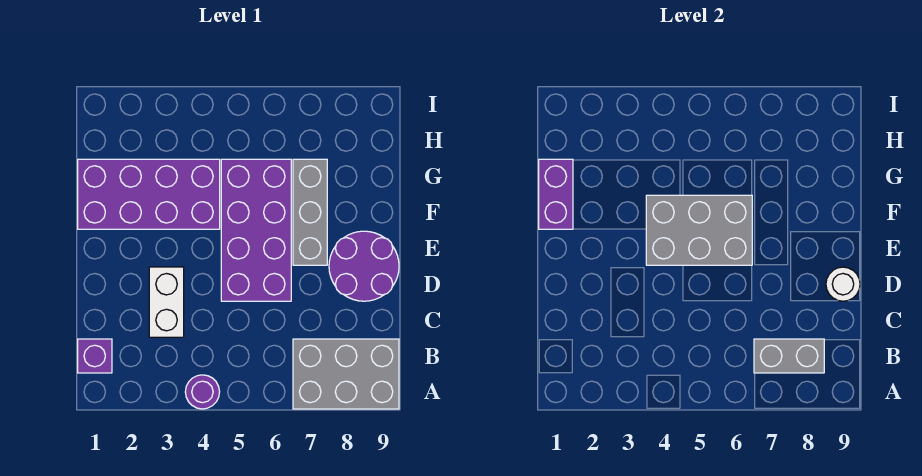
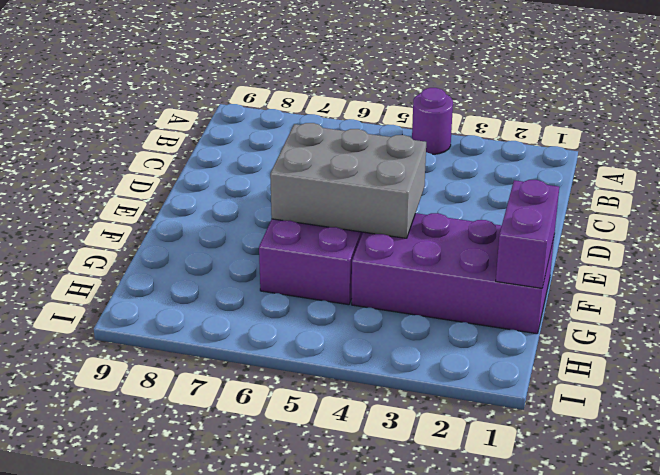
none -> grey 2x3 brick [293,339,399,409]
none -> purple 1x1 brick [78,339,112,373]
none -> white 1x2 brick [149,267,184,337]

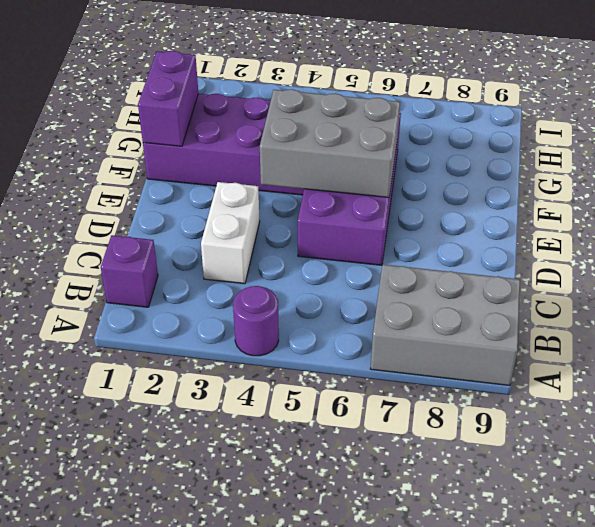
none -> purple 2x2 round brick [329,231,399,301]
none -> grey 1x3 brick [293,159,327,265]
none -> grey 1x2 brick [754,339,824,373]

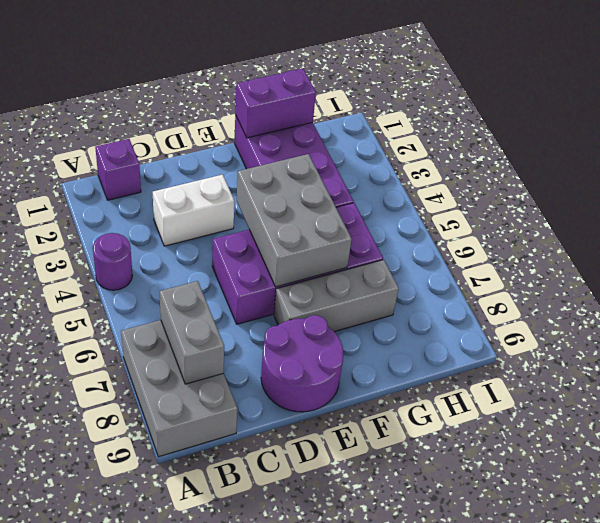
none -> white 1x1 round brick [826,267,860,301]

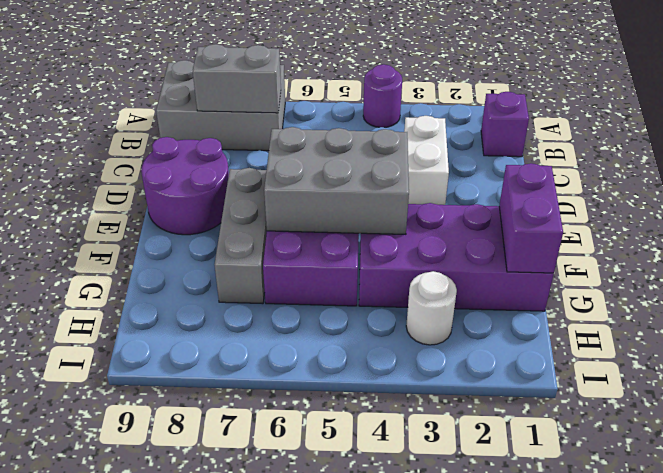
white 1x1 round brick [406,271,457,345] -> white 1x1 round brick moved to [826,267,860,301]

